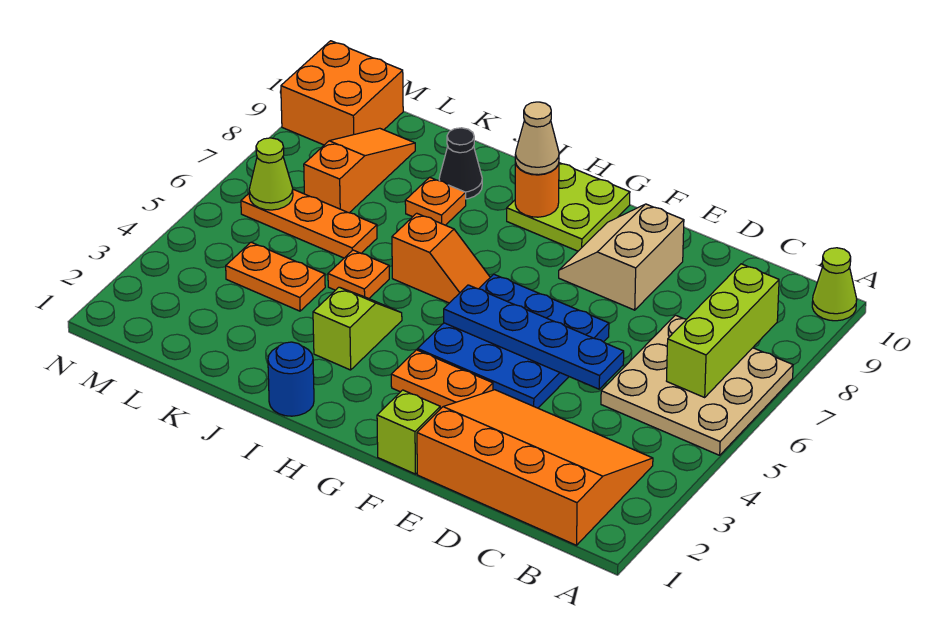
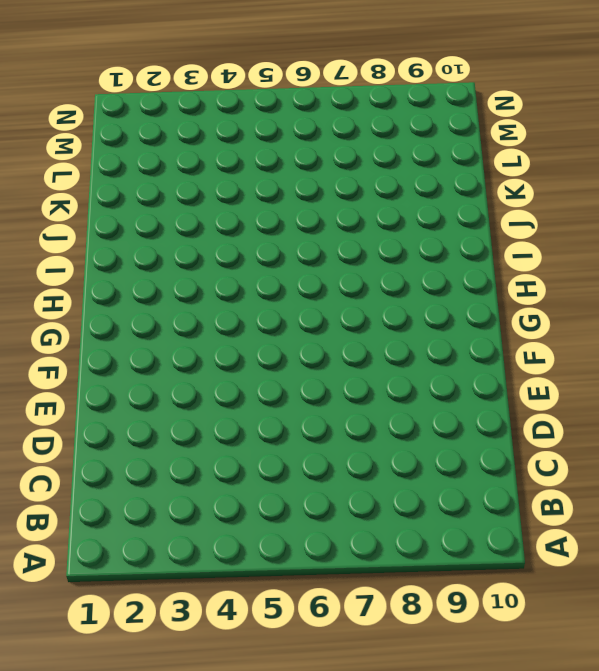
none -> tan 3x3 plate [601,315,793,455]
none -> lime 1x1 cone [812,248,857,321]
none -> orange 3x4 slope [417,390,653,545]

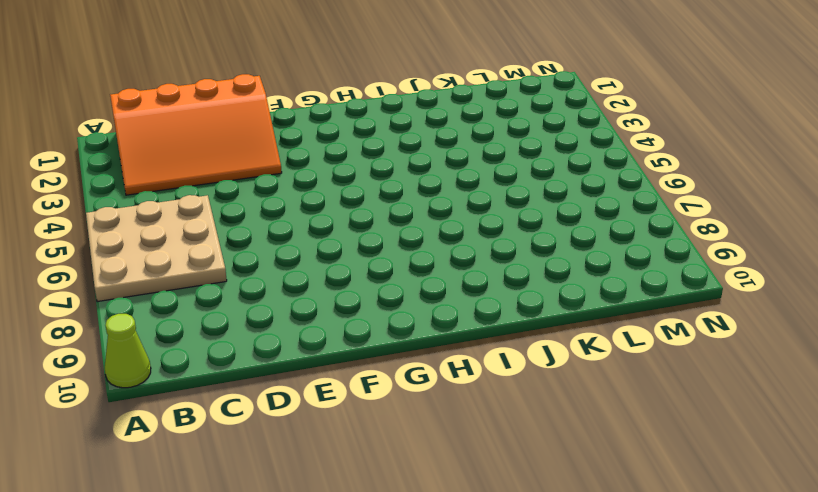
none -> blue 3x3 plate [418,274,609,408]
none -> tan 2x2 slope [559,204,684,310]
none -> lime 1x1 brick [377,390,440,474]

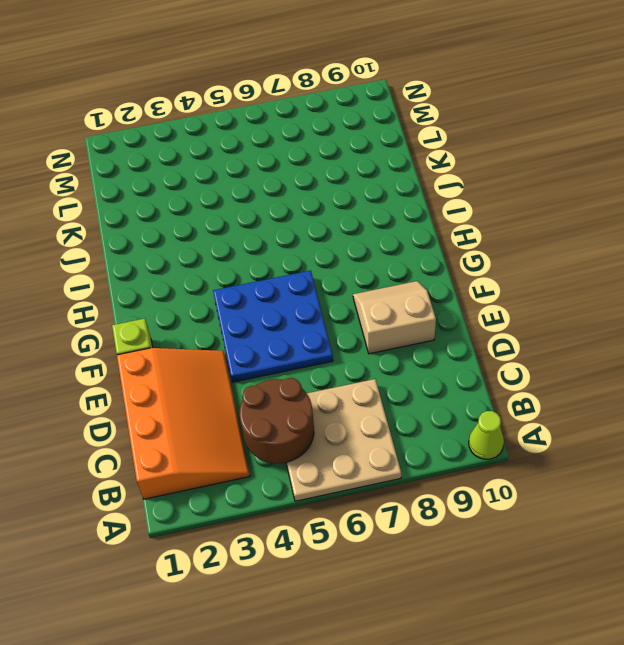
brown 2x2 round brick [239,378,314,463] -> none
none -> orange 1x2 plate [391,350,493,409]
none -> lime 2x2 plate [507,163,630,251]
none -> orange 1x2 slope [392,213,490,303]

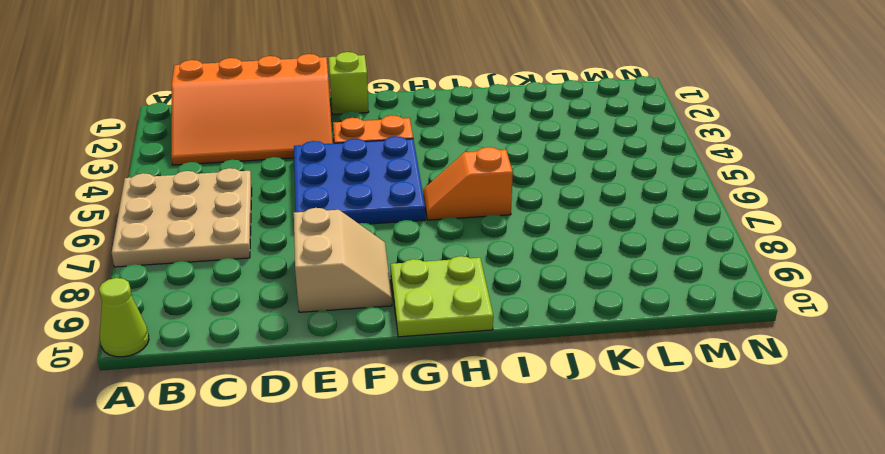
none -> blue 1x1 round brick [268,342,314,416]
none -> lime 1x2 slope [313,287,402,370]
none -> orange 1x1 plate [328,250,389,299]

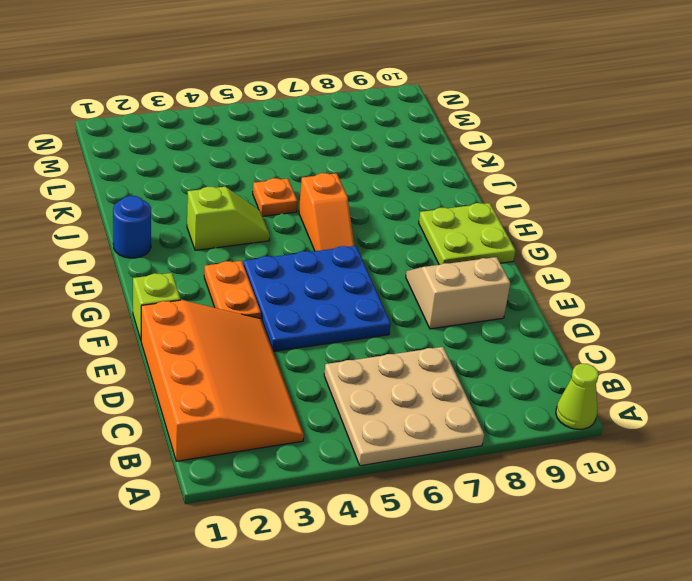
none -> orange 1x1 plate [405,177,466,225]
none -> black 1x1 cone [439,128,482,199]
none -> orange 1x2 plate [226,242,325,311]

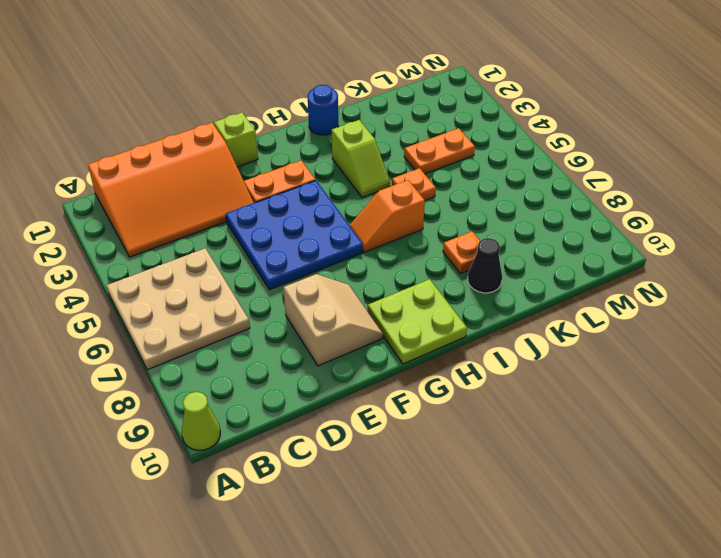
none -> orange 1x3 plate [241,189,377,258]
none -> orange 1x3 slope [304,128,415,213]
none -> orange 2x2 brick [281,41,403,145]

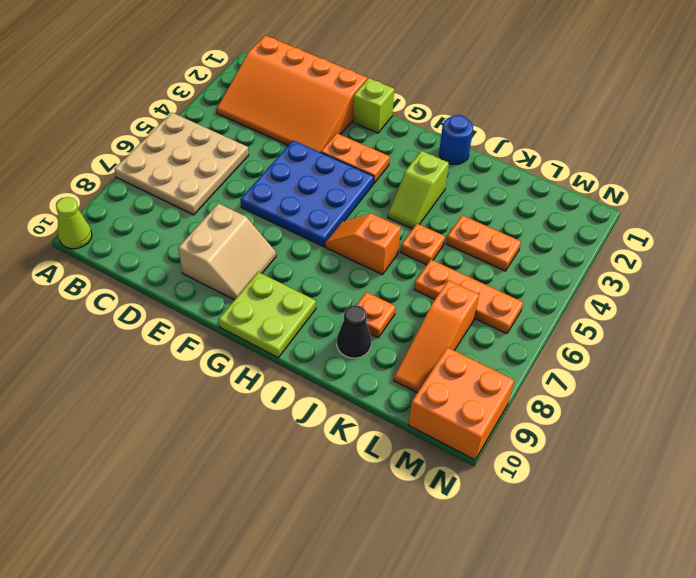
none -> lime 1x3 brick [667,264,779,397]
none -> blue 1x4 plate [444,285,624,389]
none -> orange 1x1 round brick [515,163,559,217]

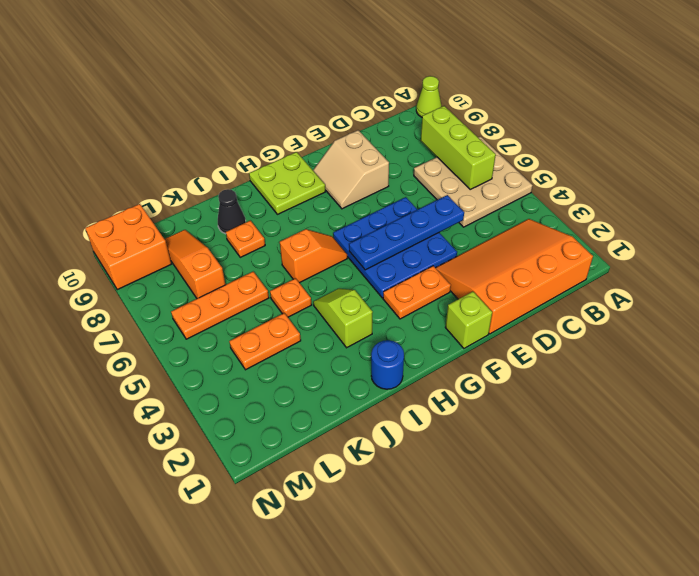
none -> orange 1x1 round brick [515,163,559,217]
none -> lime 1x1 cone [249,138,293,210]
none -> tan 1x1 cone [515,102,559,175]

